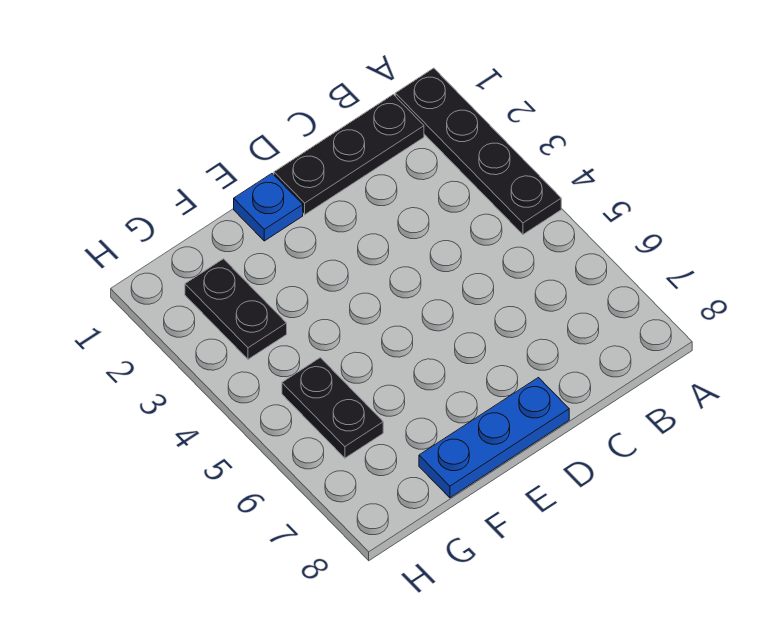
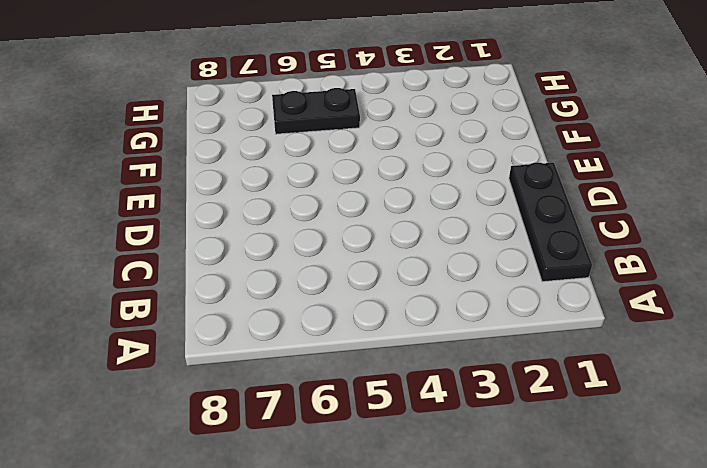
none -> black 1x4 plate [395,68,561,234]
none -> blue 1x3 plate [419,378,569,498]

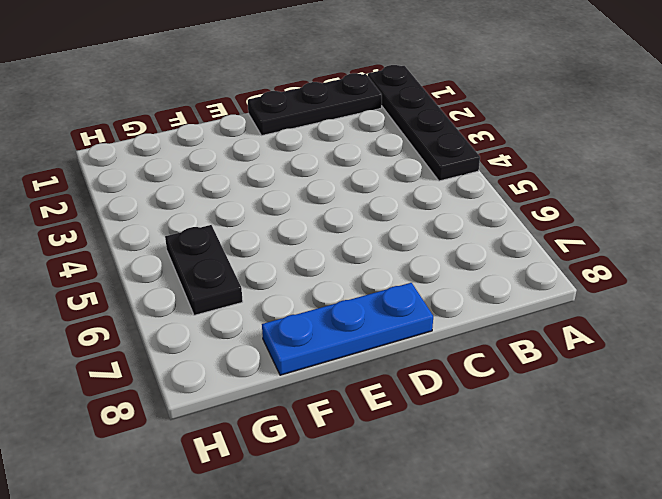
none -> blue 1x1 plate [234,174,303,241]
none -> black 1x2 plate [185,259,287,359]

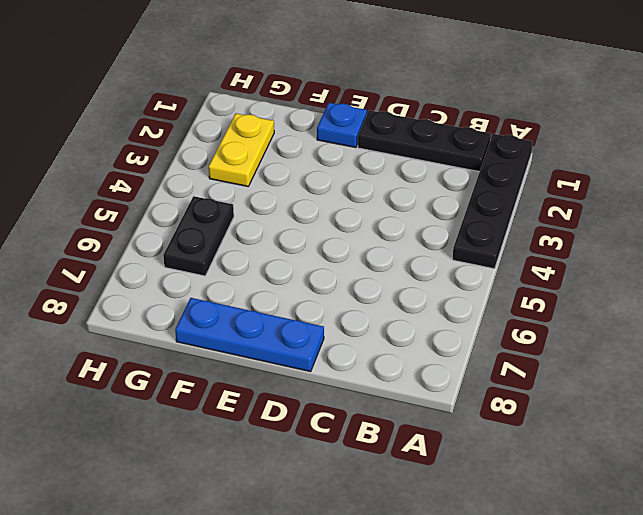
yellow 1x2 plate [209,113,274,186] -> black 1x2 plate [185,259,287,359]

